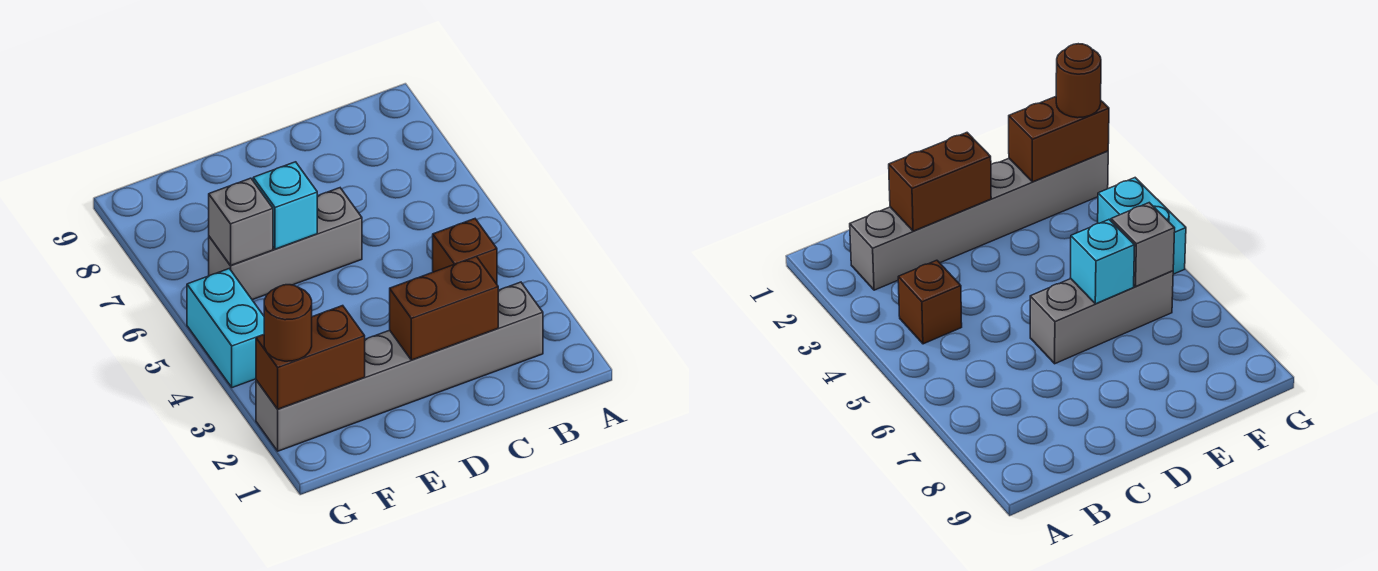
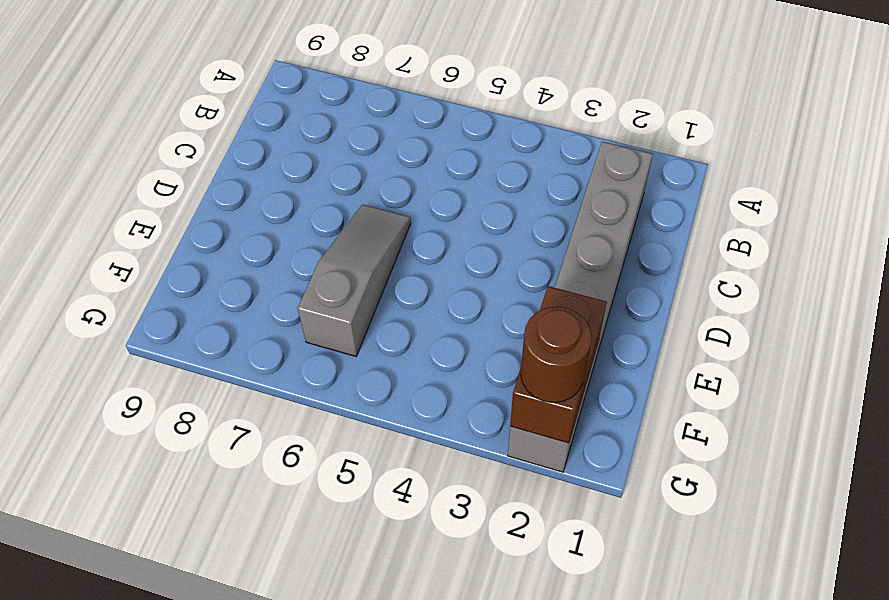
grey 1x3 slope [298,204,411,356] -> grey 1x3 brick [209,188,362,300]
none -> brown 1x1 brick [433,219,497,284]
none -> cyan 1x2 brick [187,269,264,388]

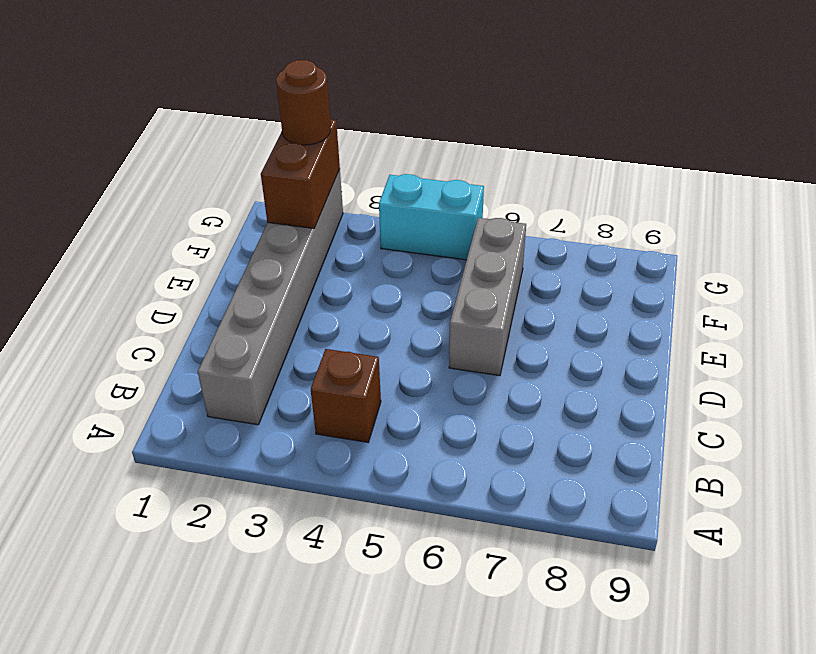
none -> brown 1x2 brick [390,256,498,360]
none -> cyan 1x1 brick [253,162,317,249]

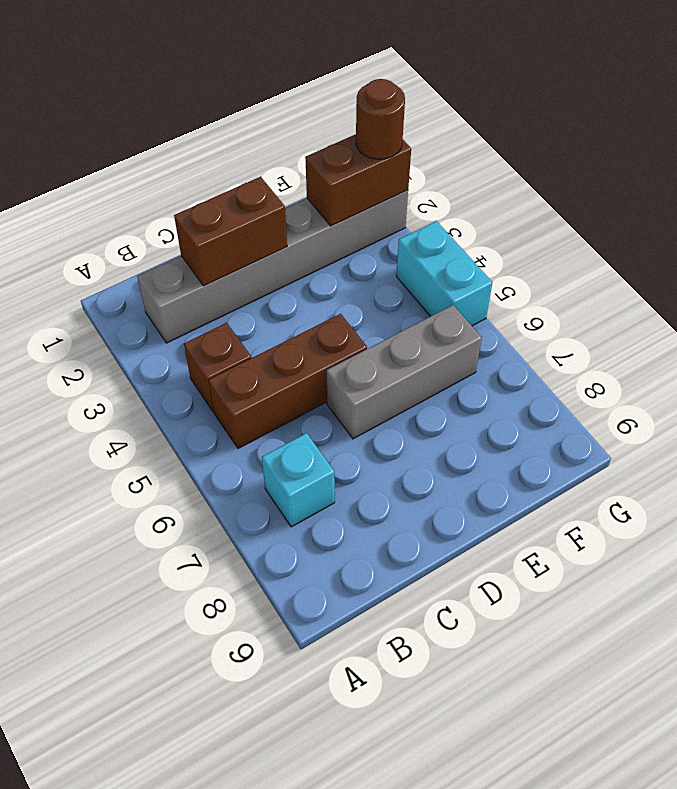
brown 1x3 brick [209,314,367,449] -> none
cyan 1x1 brick [262,433,335,527] -> cyan 1x1 brick moved to [253,162,317,249]
none -> grey 1x1 brick [209,178,273,266]

